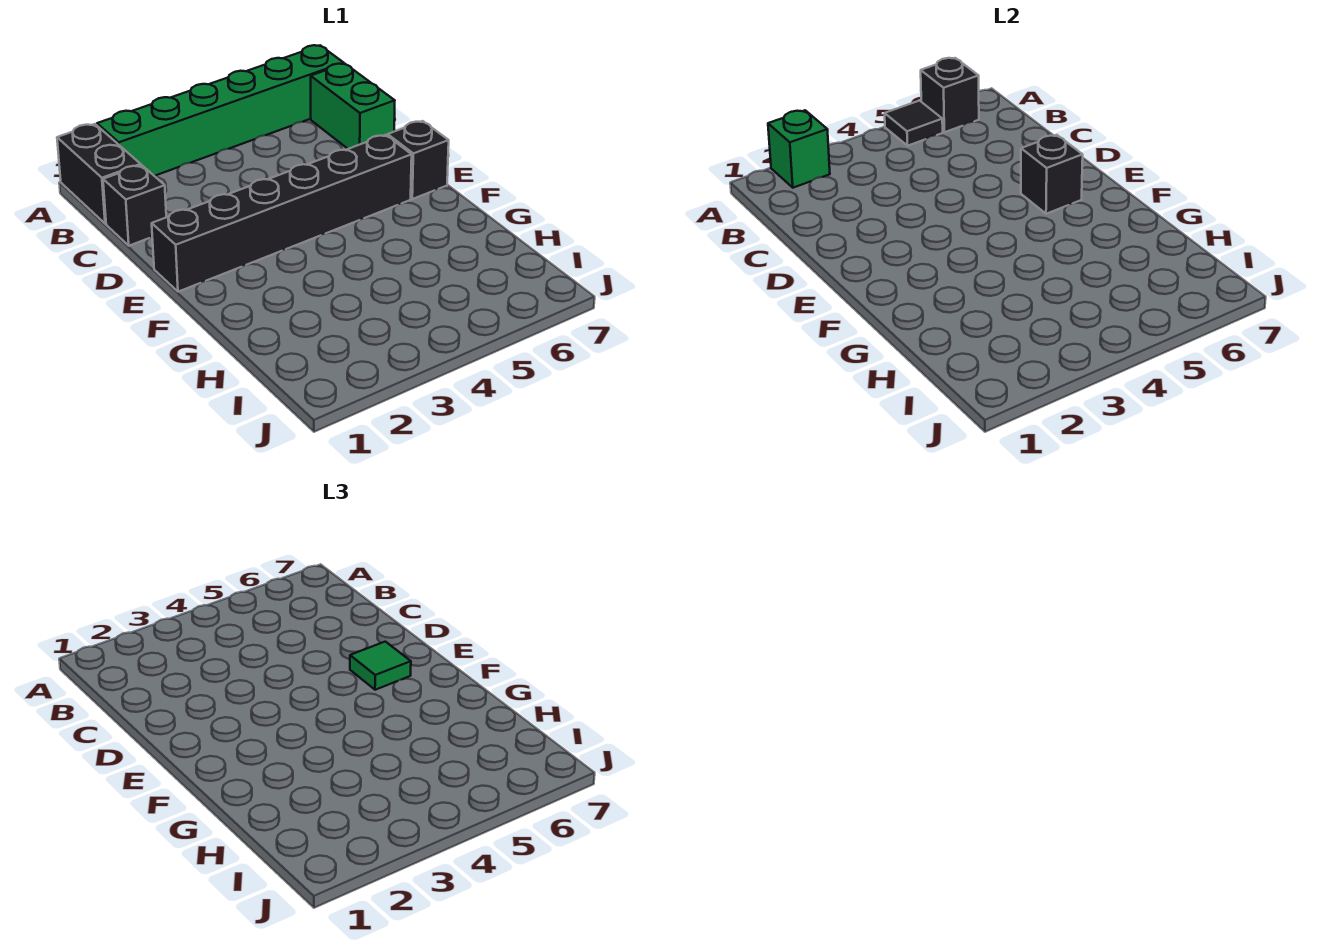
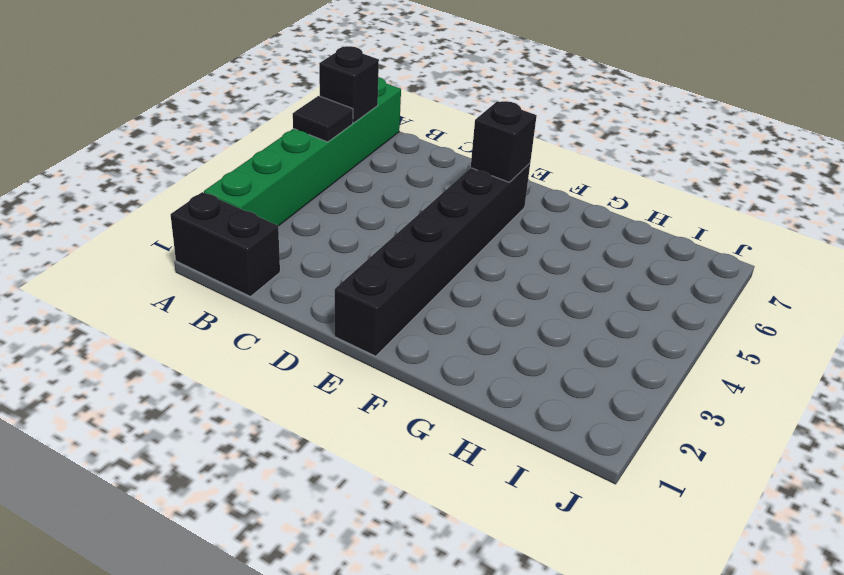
none -> green 1x2 brick [311,64,395,149]
none -> black 1x1 brick [103,165,166,246]

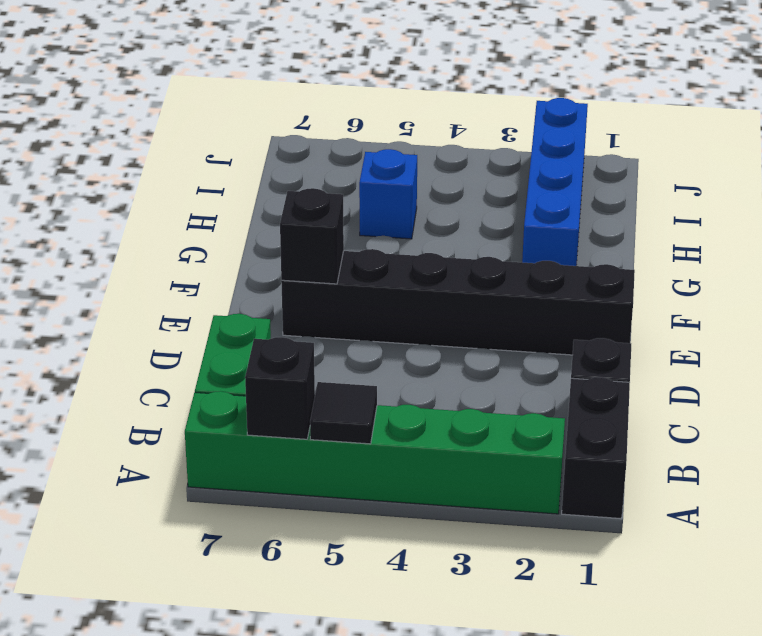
blue 1x4 brick [522,98,588,266] -> none
blue 1x1 brick [359,149,417,239] -> none
none -> black 1x1 brick [388,121,449,199]
none -> green 1x1 brick [768,110,830,188]

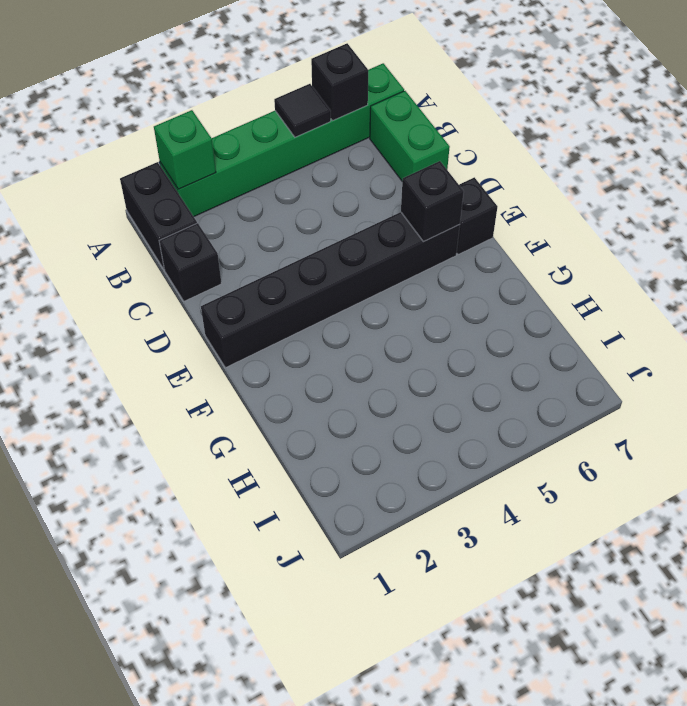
none -> green 1x1 tile [350,642,411,690]

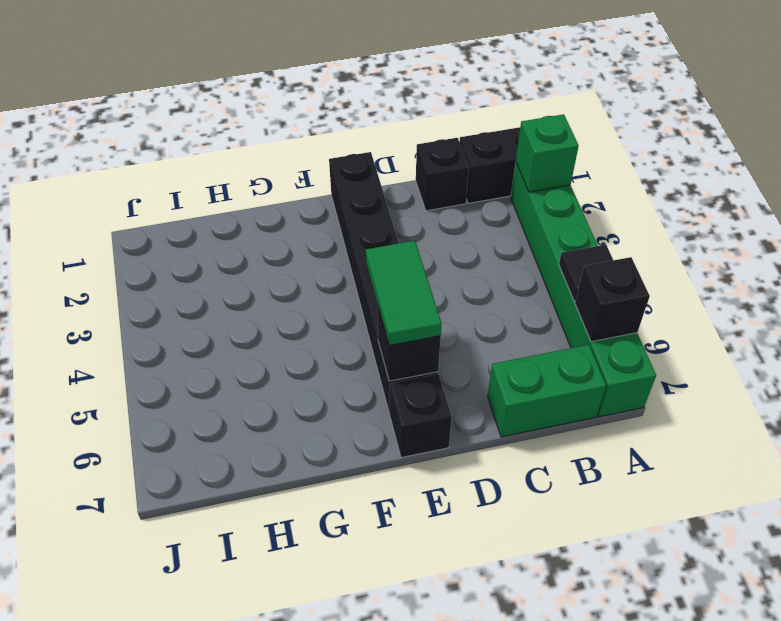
green 1x2 tile [366,241,442,345] -> green 1x1 tile [350,642,411,690]

